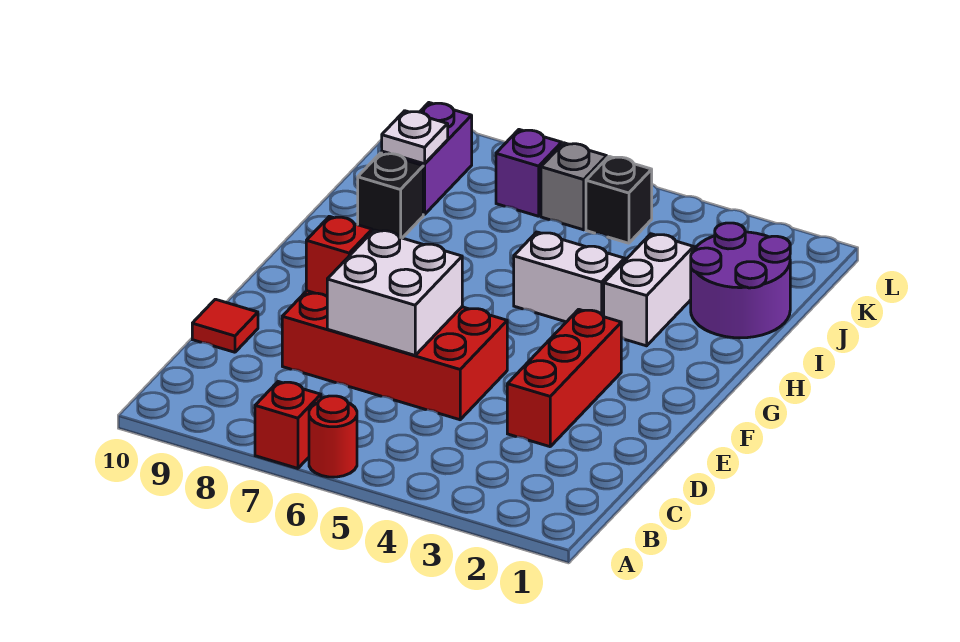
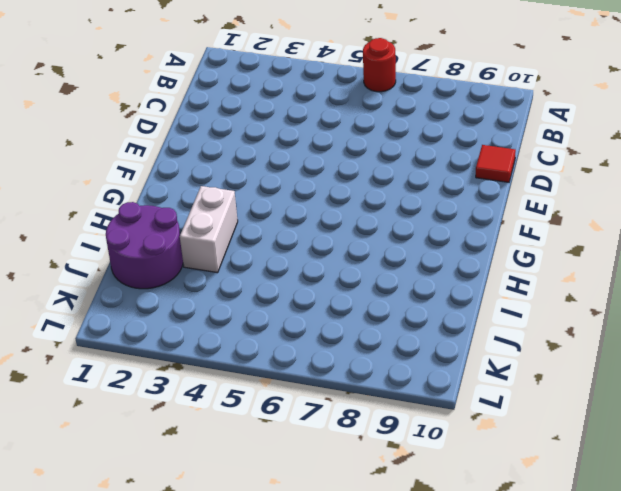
none -> red 1x1 brick [255,382,321,468]
none -> red 1x3 brick [507,309,621,447]
none -> red 2x4 brick [282,291,507,420]

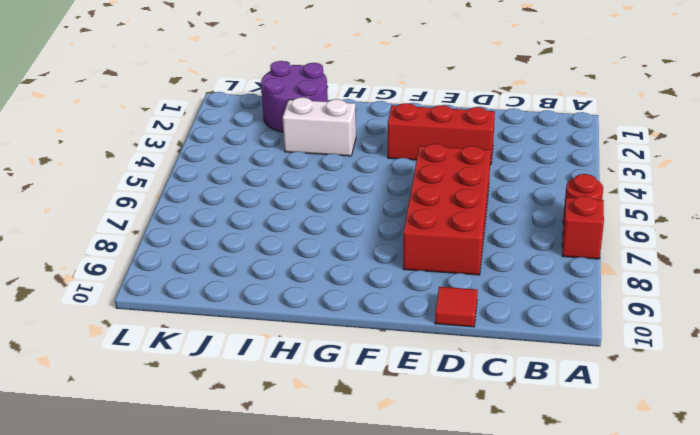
none -> white 1x2 brick [514,232,625,322]
none -> black 1x1 brick [358,153,423,238]
none -> purple 1x2 brick [382,103,472,215]

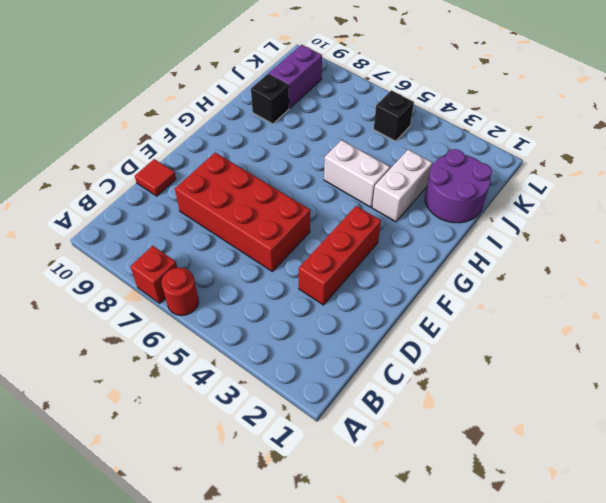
none -> grey 1x1 brick [541,143,607,230]
none -> purple 1x1 brick [496,130,562,216]
none -> white 2x2 brick [327,230,462,355]

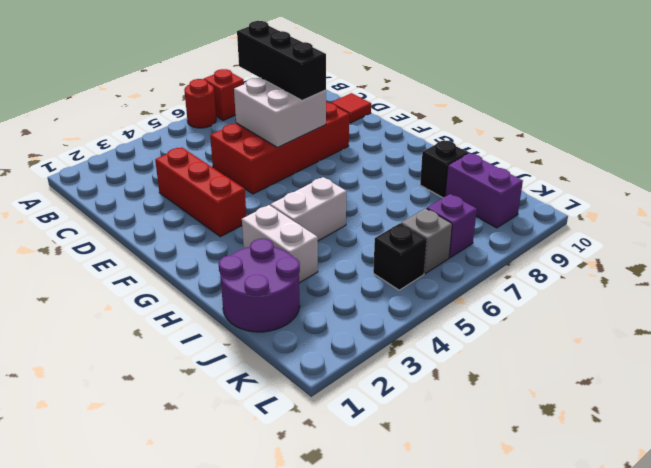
black 1x3 brick [237,21,326,101] -> none
none -> red 1x1 brick [306,216,372,296]
none -> white 1x1 plate [382,111,448,164]

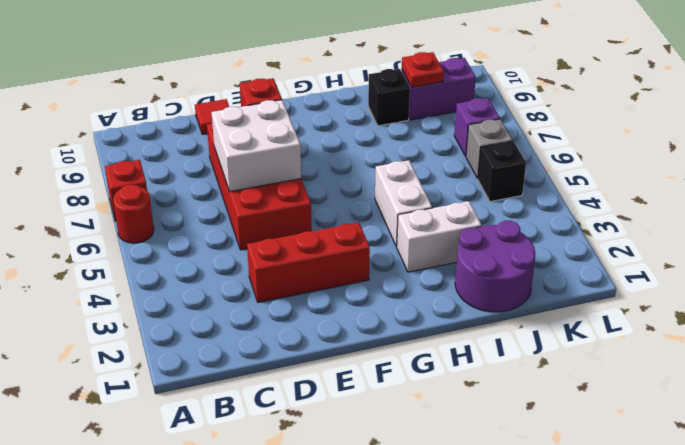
red 1x1 plate [402,52,444,87] -> white 1x1 plate [382,111,448,164]

